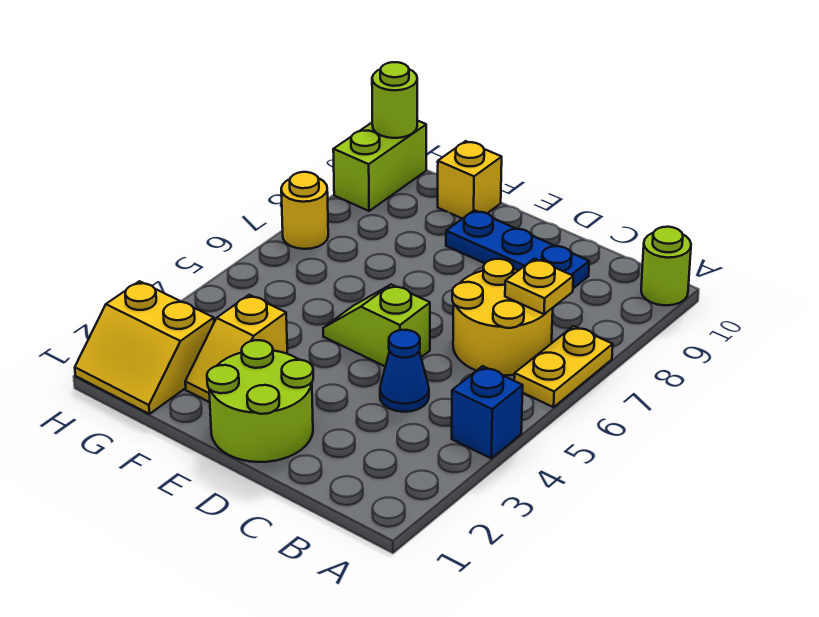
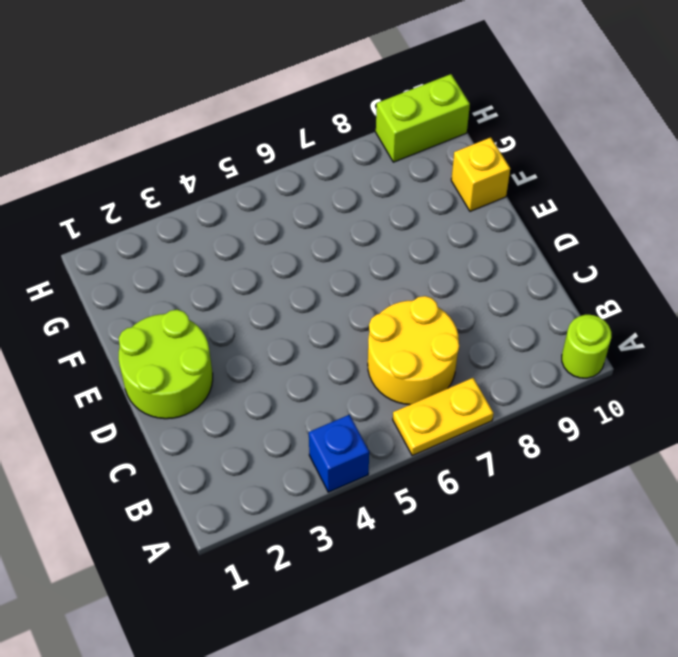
none -> blue 1x1 cone [380,330,429,412]
none -> blue 1x3 plate [446,210,589,288]
none -> lime 1x2 slope [323,284,430,366]

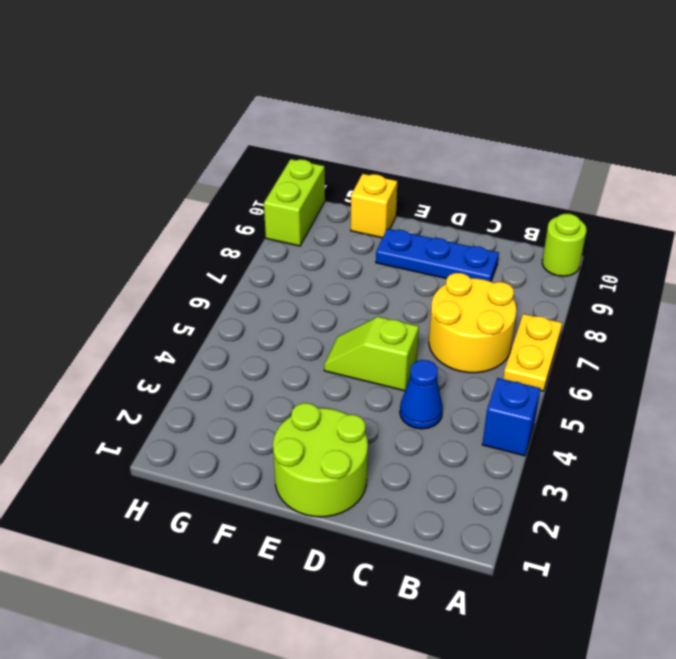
none -> yellow 1x2 slope [185,295,287,402]
none -> yellow 2x2 slope [75,281,214,414]
none -> yellow 1x1 round brick [281,172,328,249]

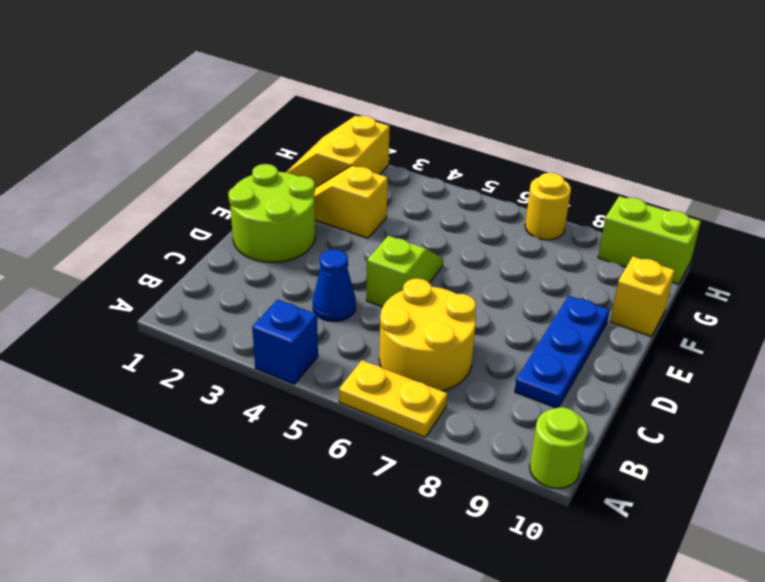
none -> yellow 1x1 plate [505,259,573,314]
none -> lime 1x1 round brick [372,62,417,138]

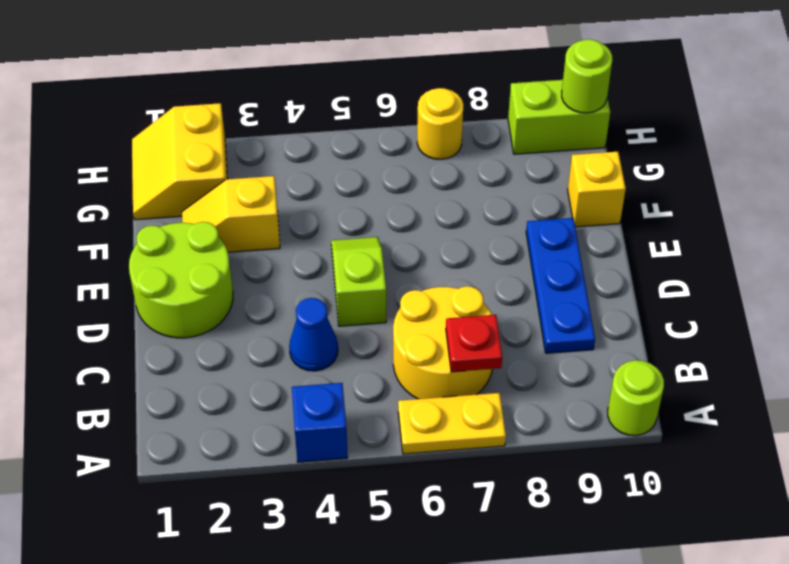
red 1x1 plate [446,315,502,372] -> yellow 1x1 plate [505,259,573,314]

